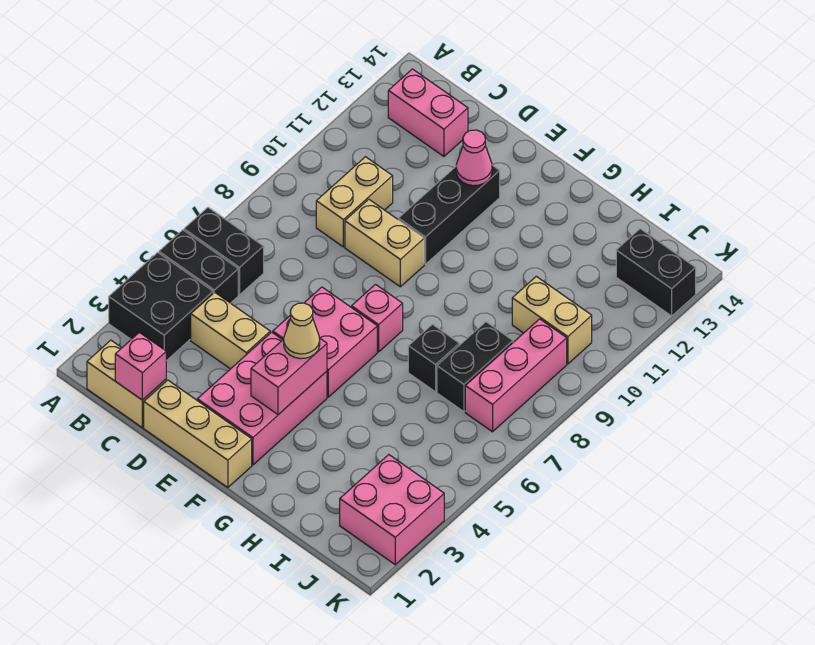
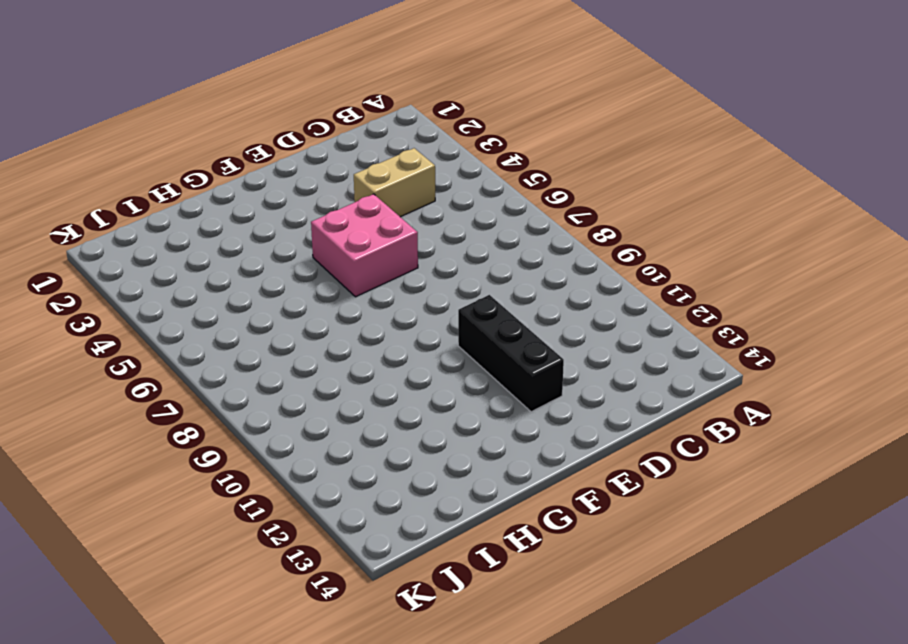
none -> black 2x2 brick [109,253,213,361]
none -> black 1x2 brick [159,230,238,303]
none -> black 1x2 brick [184,207,264,295]

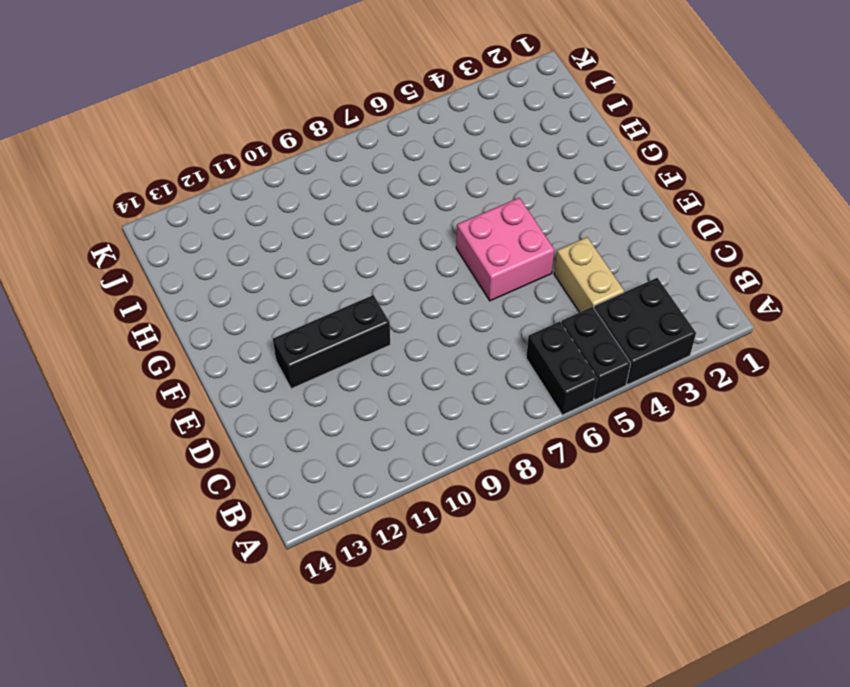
none -> tan 1x2 brick [87,340,166,428]
none -> pink 1x2 brick [388,69,468,156]
none -> tan 1x2 brick [316,157,393,247]

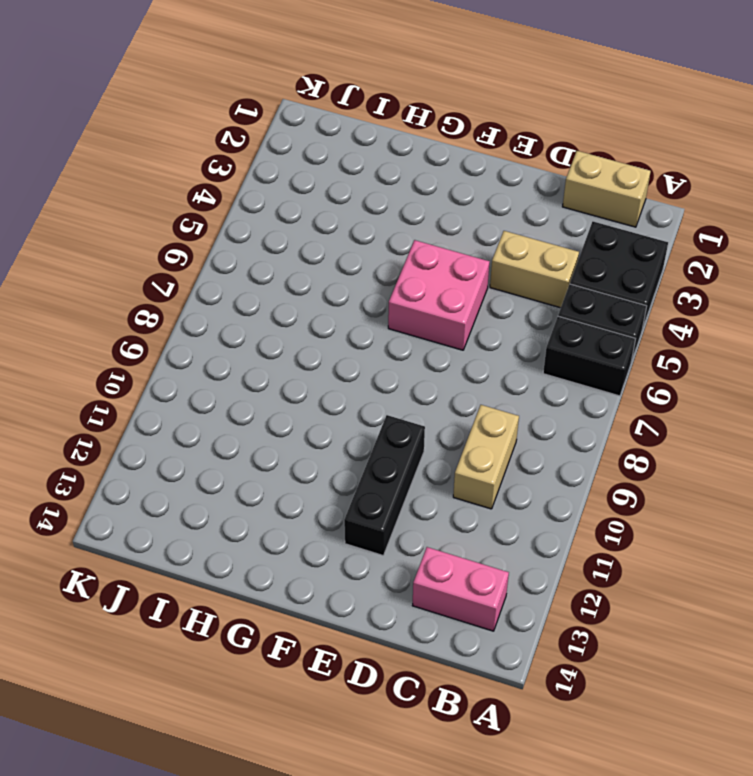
none -> tan 1x3 brick [144,380,252,488]
none -> tan 1x2 brick [345,199,424,287]
none -> pink 2x3 brick [197,332,327,465]

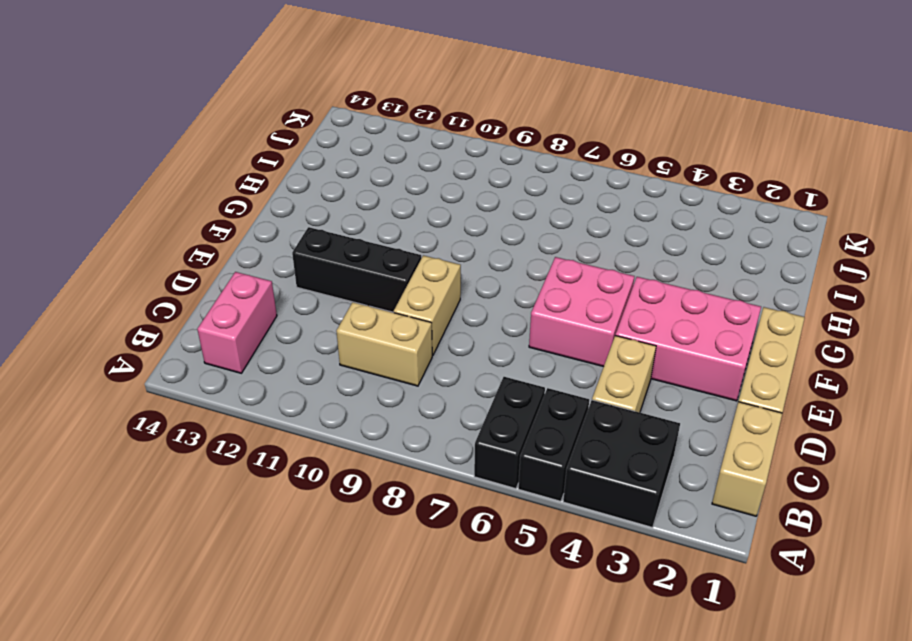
none -> pink 1x1 brick [352,285,403,352]
none -> black 1x1 brick [408,324,459,392]
none -> black 1x2 brick [437,322,513,412]

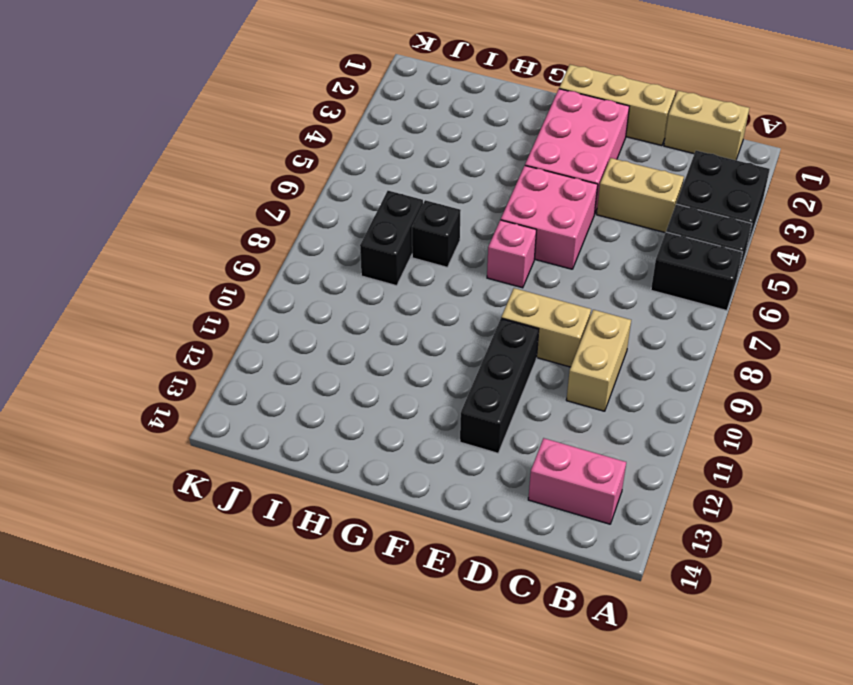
none -> tan 1x2 brick [512,276,592,364]
none -> pink 2x2 brick [340,455,444,564]
none -> pink 1x3 brick [465,319,567,432]

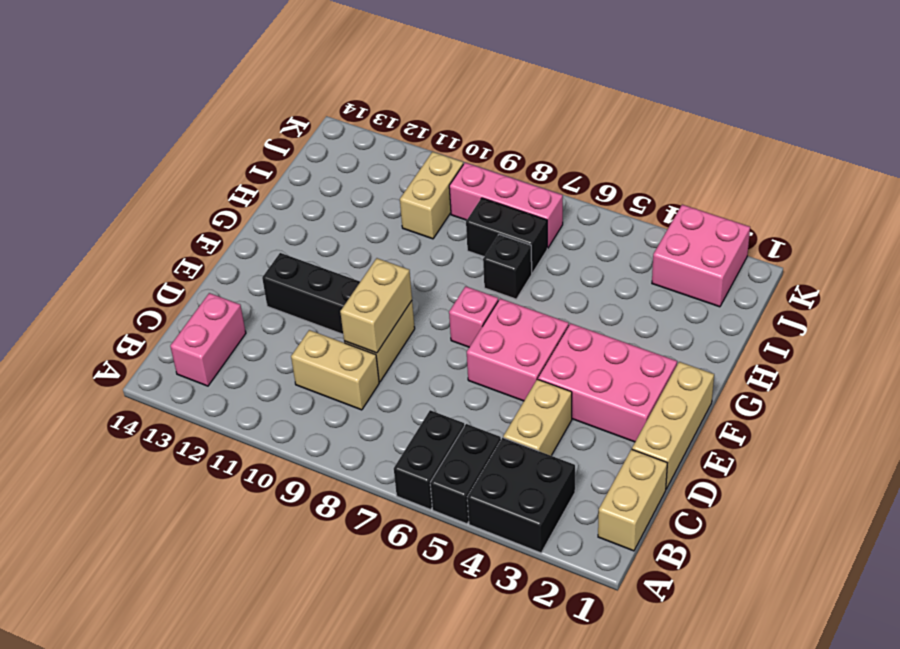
tan 1x2 brick [340,258,412,353] -> none
none -> black 1x2 brick [616,229,696,316]
none -> pink 1x1 brick [115,332,166,400]
none -> pink 1x1 cone [456,130,492,186]

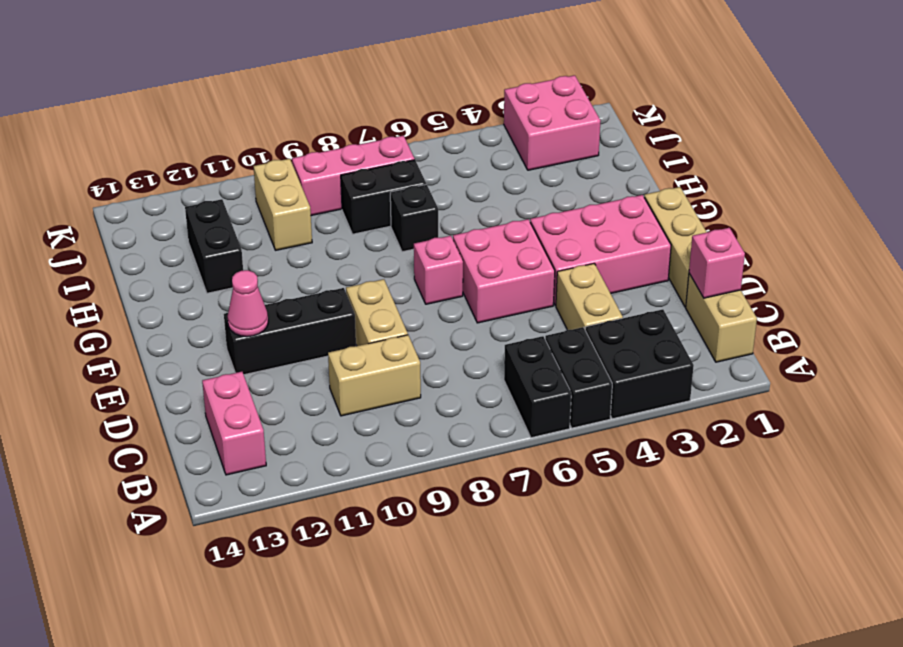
black 1x2 brick [185,199,243,293] -> black 1x2 brick moved to [616,229,696,316]
none -> pink 1x2 brick [251,338,327,415]
none -> tan 1x1 cone [284,303,320,359]

